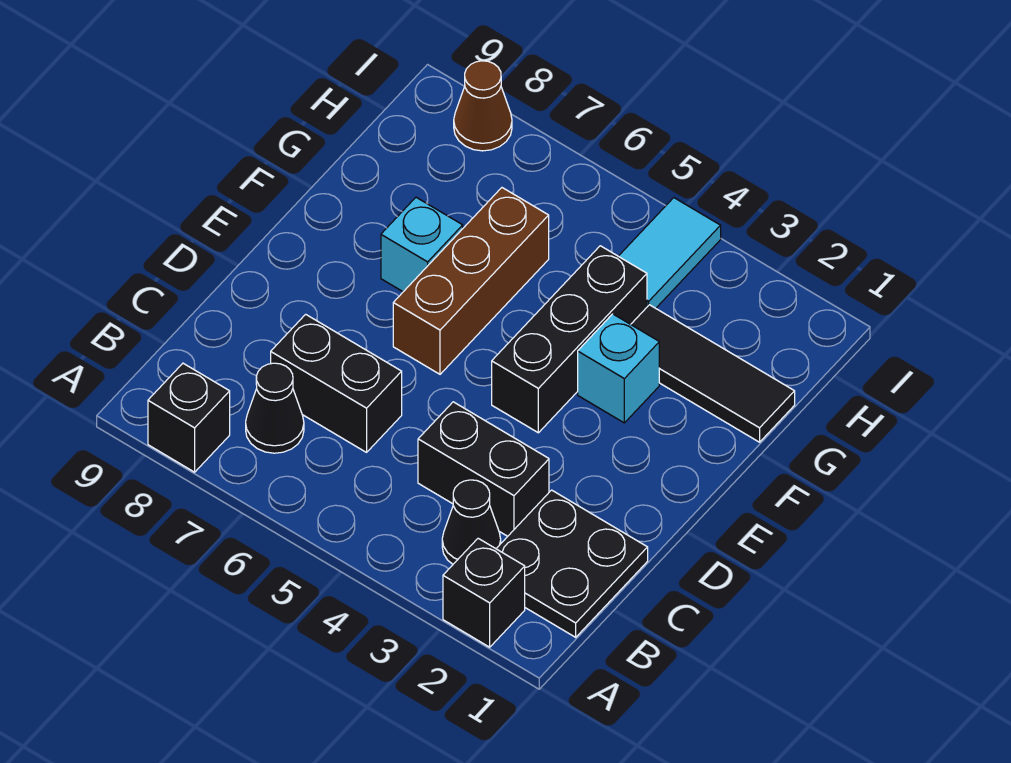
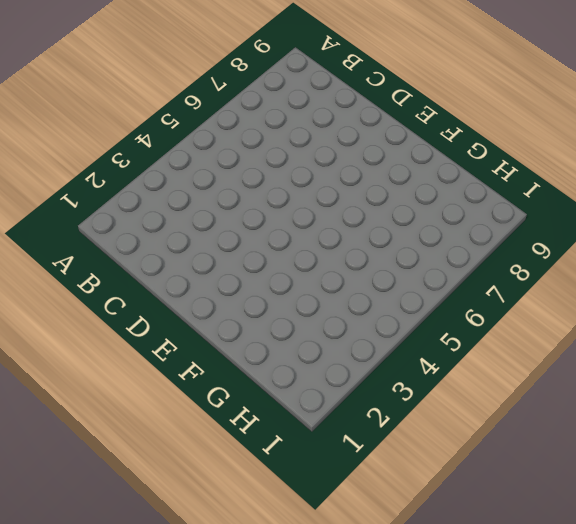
none -> black 1x1 brick [443,538,525,647]
none -> black 1x1 brick [148,363,230,472]
none -> black 2x2 plate [496,490,648,637]

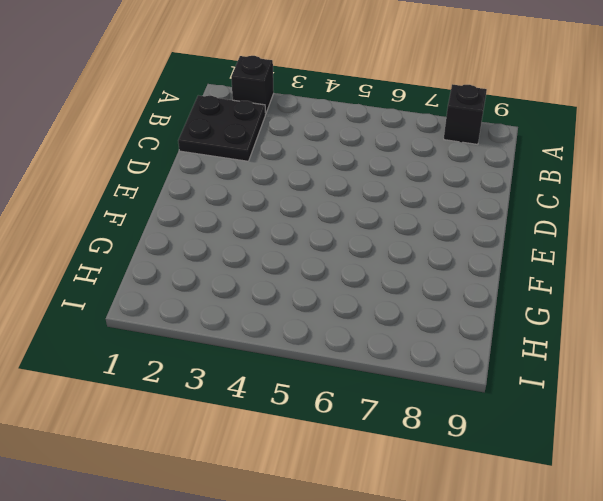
none -> black 1x1 cone [442,480,501,564]
none -> black 1x1 cone [246,363,304,453]
none -> black 1x2 brick [418,402,549,536]

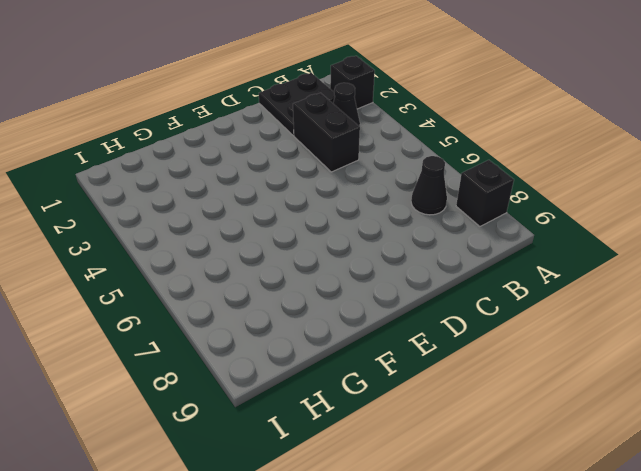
none -> black 1x2 brick [271,314,402,452]
none -> black 1x3 brick [492,246,647,433]
none -> brown 1x3 brick [393,188,549,374]

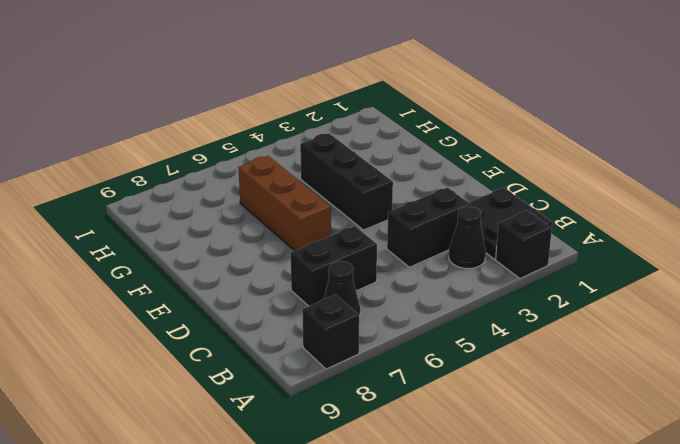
none -> cyan 1x1 brick [578,314,659,423]
none -> cyan 1x1 brick [381,197,463,292]
none -> black 1x3 tile [631,305,795,442]

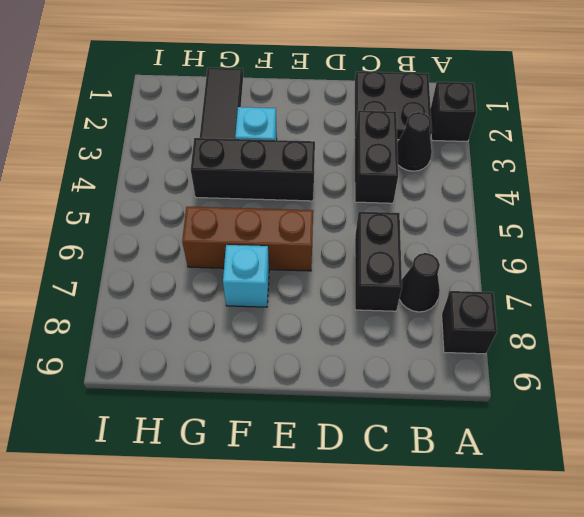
none -> cyan 1x2 tile [619,198,721,308]
none -> brown 1x1 cone [454,61,512,151]

